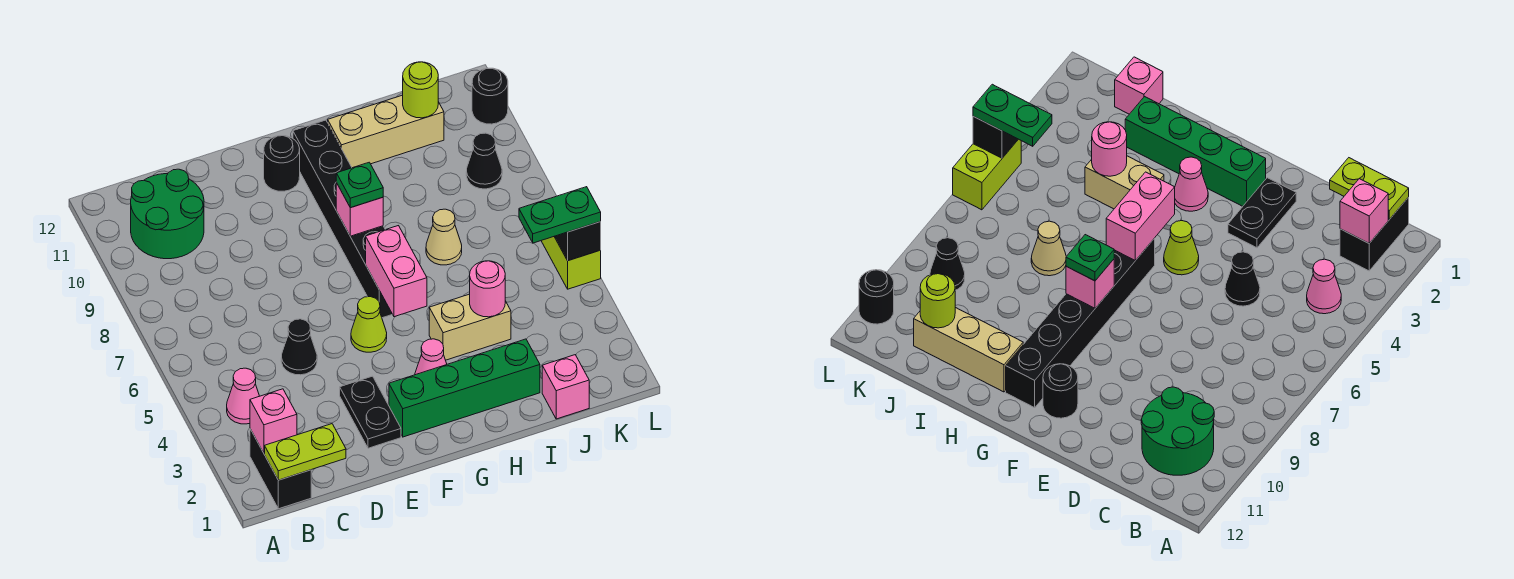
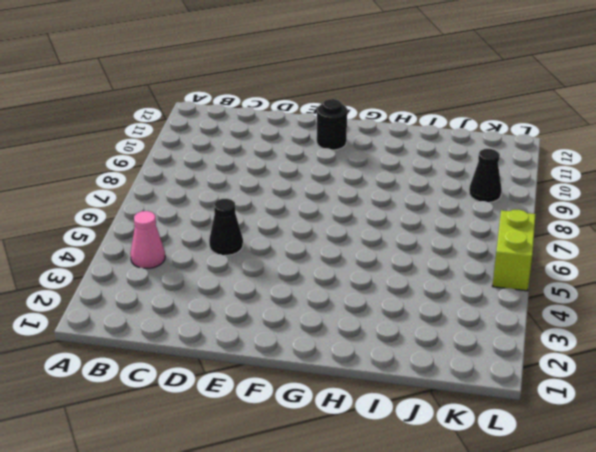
none -> black 1x2 brick [250,429,311,509]
none -> green 2x2 round brick [131,169,204,259]
none -> black 1x2 plate [340,376,401,448]

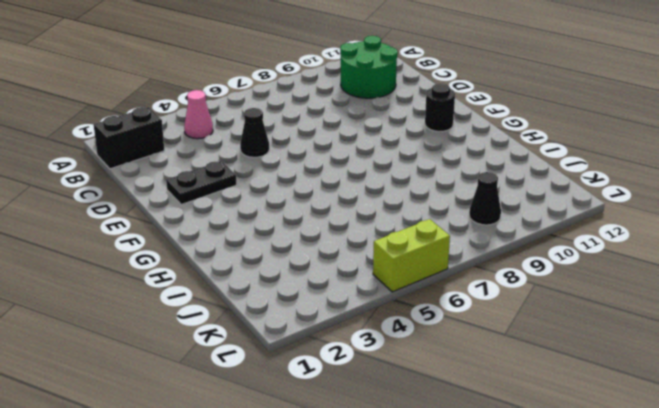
none -> green 1x4 brick [389,339,540,437]
none -> lime 1x1 cone [351,297,387,352]
none -> pink 1x1 cone [415,339,447,375]

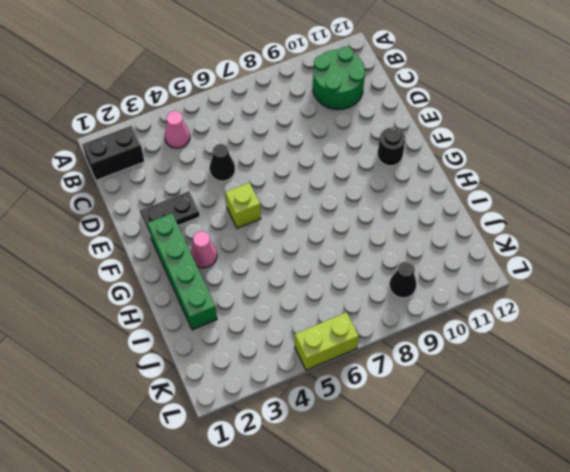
lime 1x1 brick [225,183,261,228] -> lime 1x1 cone [351,297,387,352]
none -> black 1x6 brick [293,120,392,318]
none -> tan 1x2 brick [429,294,511,360]
none -> tan 1x3 brick [328,95,444,168]

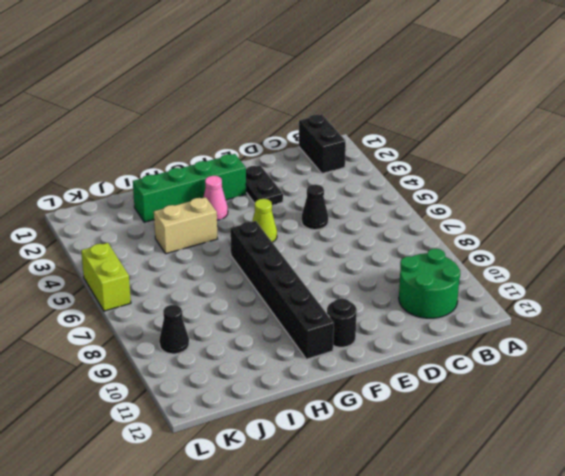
none -> pink 1x1 cone [227,368,259,424]
none -> tan 1x3 brick [328,95,444,168]
none -> tan 1x1 cone [426,209,462,265]

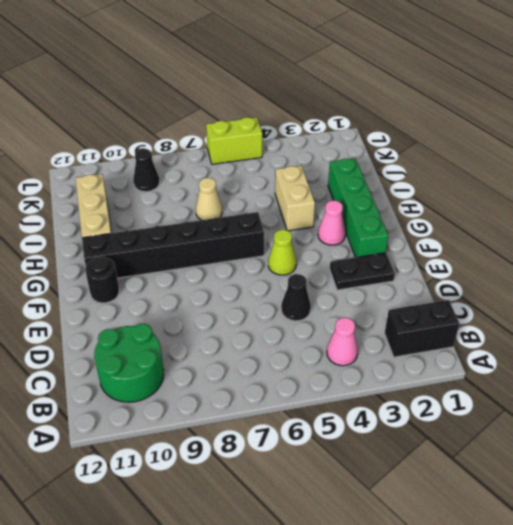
none -> pink 1x1 brick [542,355,589,419]
none -> black 1x1 round brick [472,68,508,124]
none -> lime 1x2 plate [265,424,346,480]

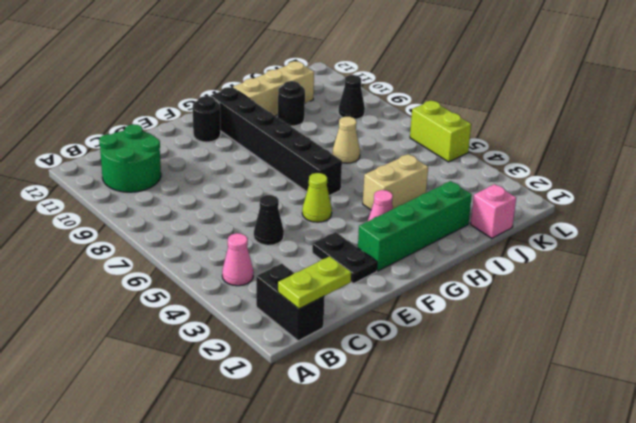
black 1x1 round brick [278,81,305,126] -> black 1x1 round brick moved to [472,68,508,124]
none -> pink 1x1 brick [250,389,297,453]
none -> pink 1x2 brick [366,226,427,317]
none -> pink 1x1 brick [336,183,383,236]

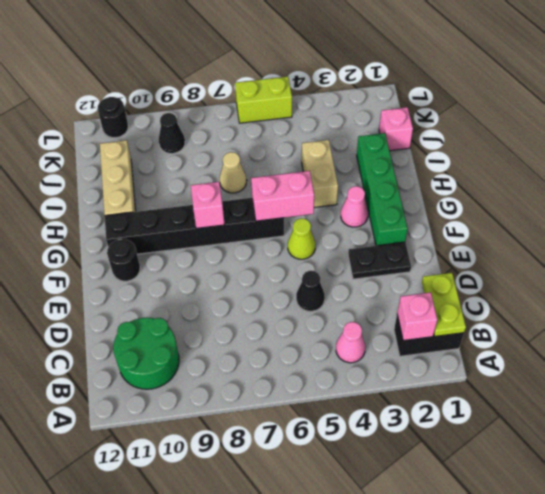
none -> pink 1x1 round brick [470,261,505,317]
none -> lime 1x1 round brick [403,62,438,118]
none -> black 1x1 brick [554,222,601,261]

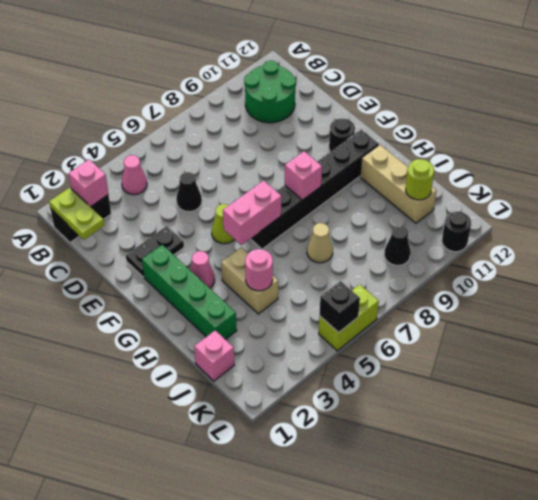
none -> green 1x1 plate [336,162,383,208]
none -> green 1x2 plate [519,187,601,243]

